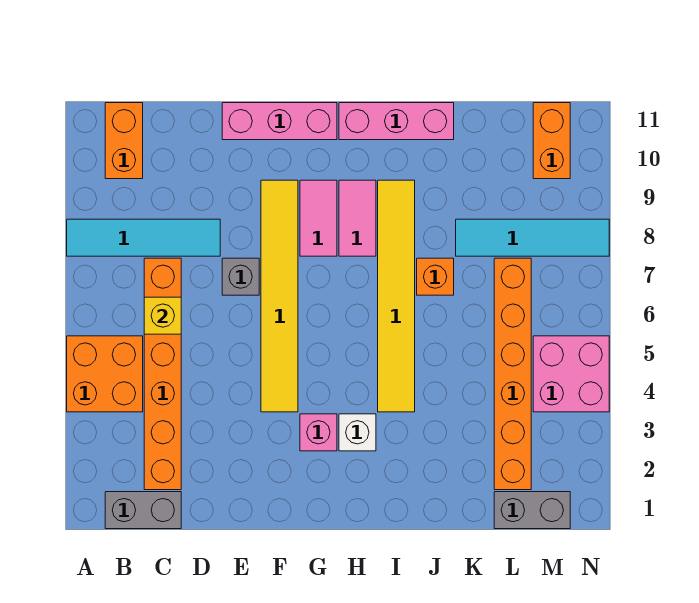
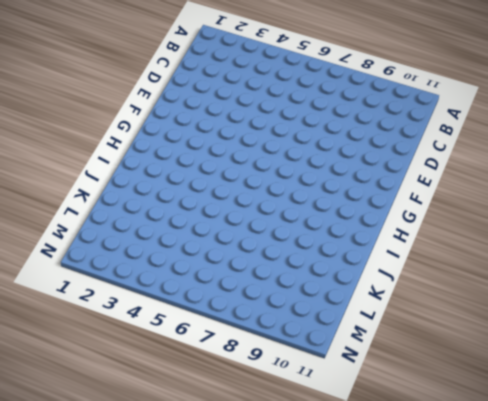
none -> orange 2x2 brick [67,336,143,412]
none -> cyan 1x4 tile [67,219,220,256]
none -> grey 1x2 brick [105,492,181,529]

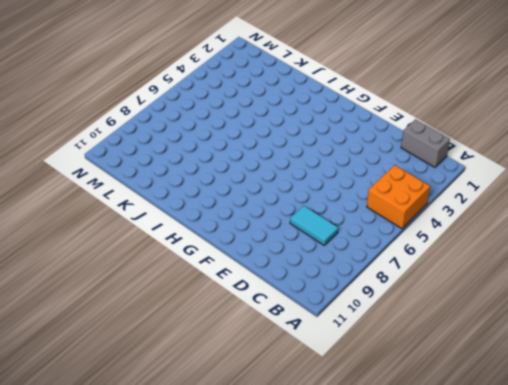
cyan 1x2 tile [290,206,338,245] -> cyan 1x4 tile [67,219,220,256]
none -> orange 1x2 brick [105,103,143,179]
none -> orange 1x6 brick [144,258,181,490]
none -> grey 1x1 brick [222,258,259,295]

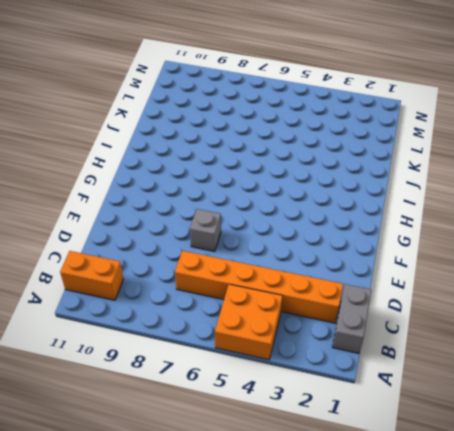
none -> cyan 1x4 tile [67,219,220,256]
none -> pink 1x3 brick [222,103,337,140]
none -> yellow 1x6 tile [261,180,298,412]

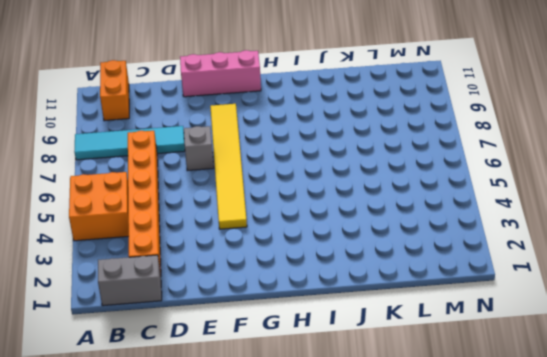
none -> pink 1x1 brick [300,414,337,451]
none -> pink 1x2 tile [300,180,337,256]
none -> white 1x1 brick [339,414,376,451]

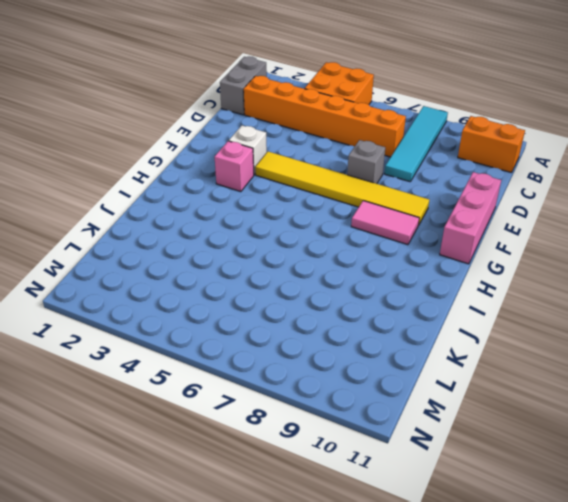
white 1x1 brick [229,125,267,175] -> white 1x1 brick moved to [339,414,376,451]
none -> pink 1x2 tile [339,180,376,256]
none -> pink 1x3 brick [339,103,454,140]
none -> yellow 1x6 tile [378,180,415,412]

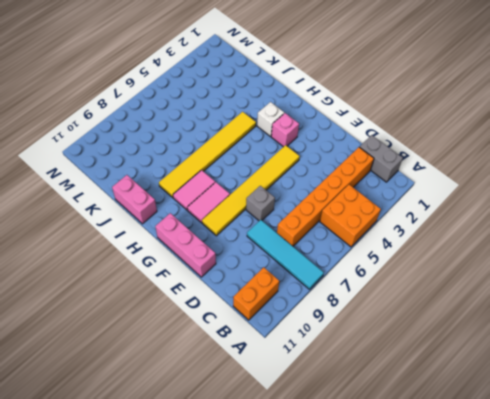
pink 1x2 brick [112,175,157,224] -> pink 1x3 brick [339,103,454,140]
none -> orange 1x1 brick [417,258,454,295]
none -> cyan 1x4 tile [456,219,609,256]
none -> grey 1x2 brick [494,492,570,529]

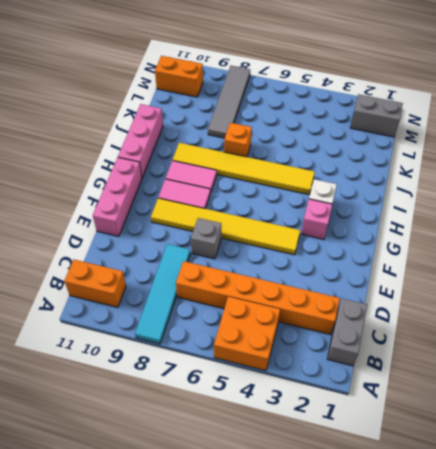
grey 1x4 tile [208,66,250,138] -> cyan 1x4 tile [456,219,609,256]
grey 1x2 brick [351,94,403,137] -> grey 1x2 brick turned to [494,492,570,529]
none -> orange 1x6 brick [494,258,531,490]
none -> pink 2x2 brick [533,336,609,412]
none -> yellow 1x1 brick [144,297,181,334]

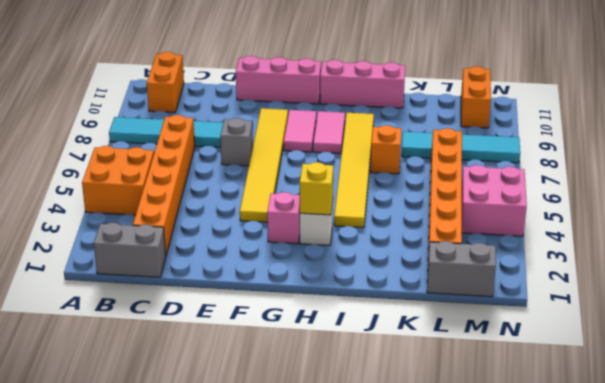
yellow 1x1 brick [300,162,333,215] -> yellow 1x1 brick moved to [144,297,181,334]

